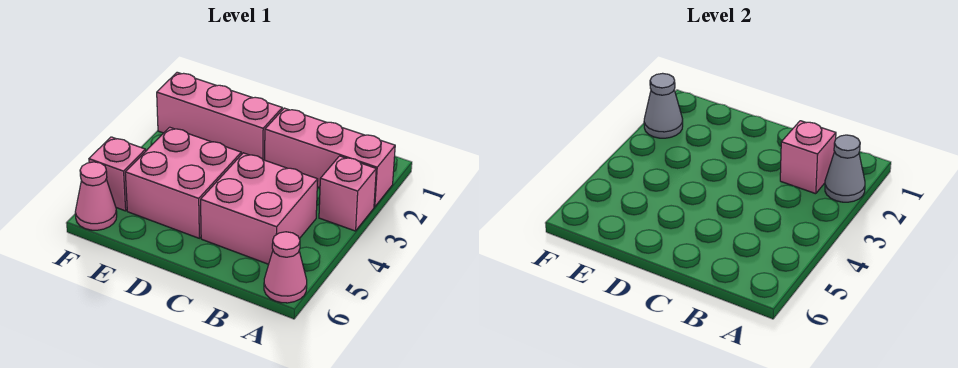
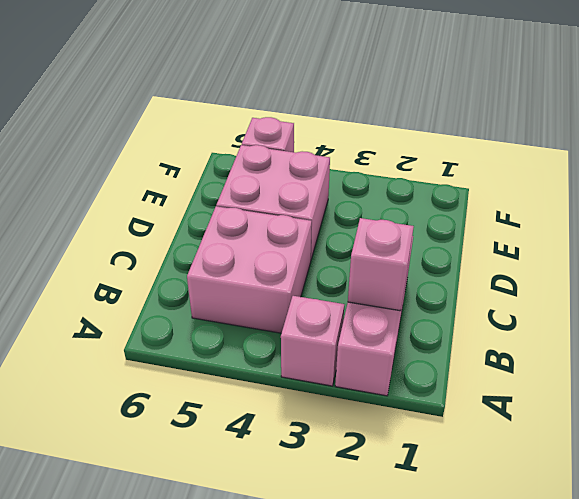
none -> pink 1x1 cone [264,232,307,303]
none -> pink 1x3 brick [157,72,282,160]

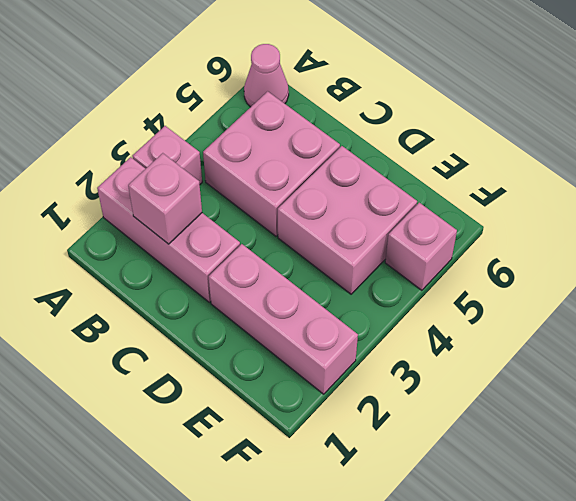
none -> pink 1x1 cone [75,162,117,230]
none -> grey 1x1 cone [825,135,865,202]

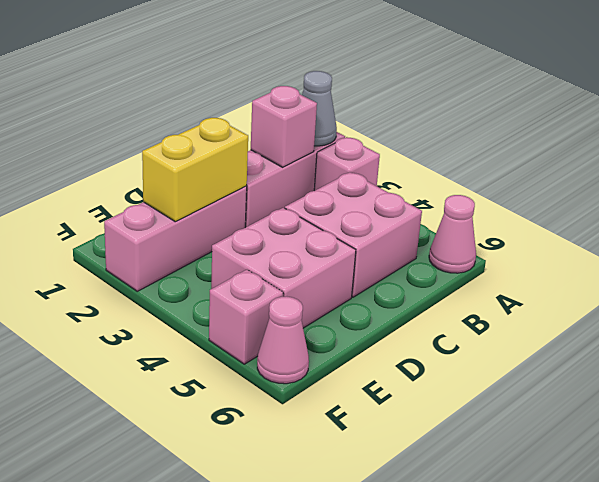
yellow 1x2 brick [142,118,248,222] -> none
none -> grey 1x1 cone [644,73,683,138]

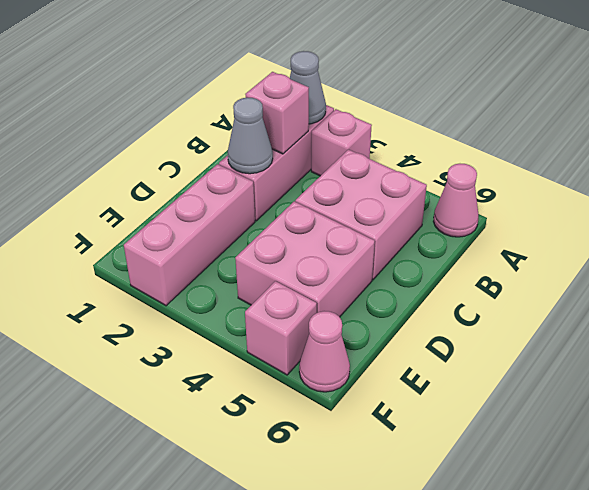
grey 1x1 cone [228,97,273,174] -> grey 1x1 cone moved to [644,73,683,138]

